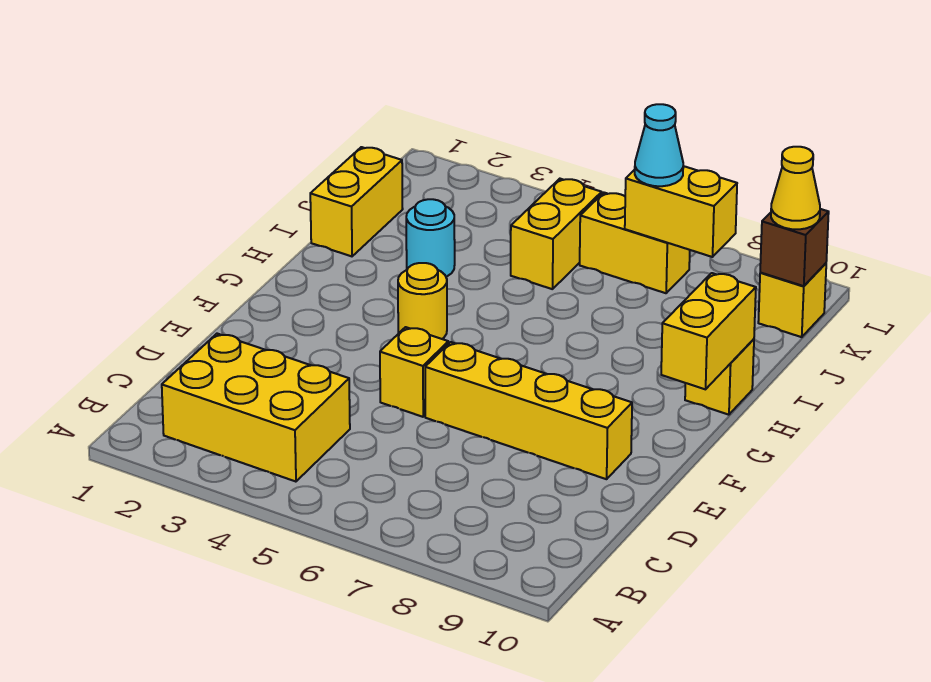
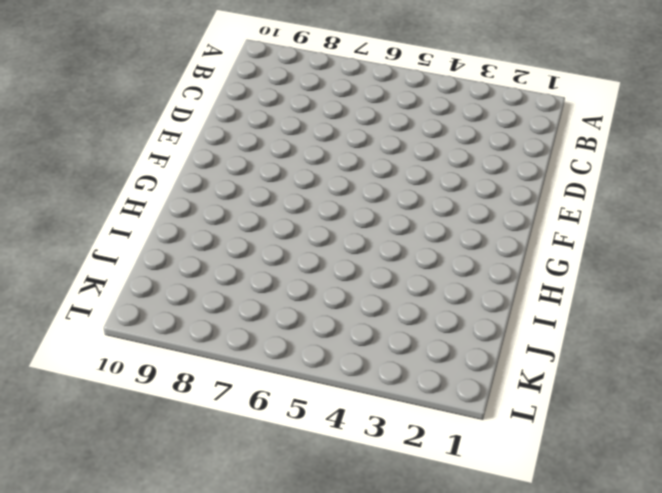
none -> yellow 2x3 brick [162,334,350,482]
none -> yellow 1x1 brick [380,327,448,417]
none -> yellow 1x4 brick [425,342,632,479]

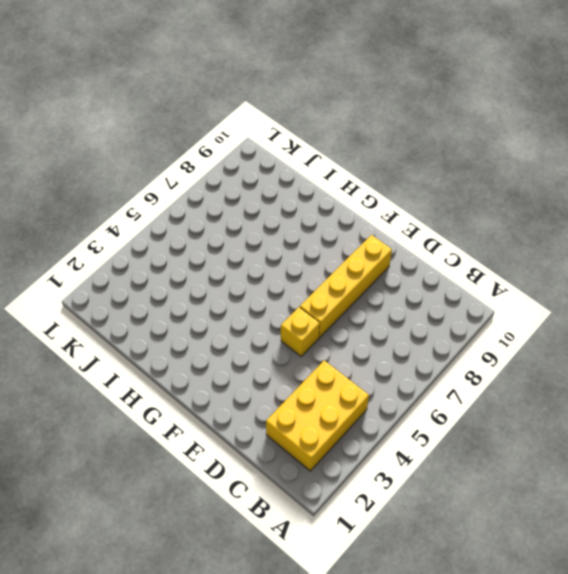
none -> yellow 1x1 round brick [398,263,447,339]
none -> yellow 1x1 brick [685,339,754,415]
none -> yellow 1x2 brick [310,147,403,256]

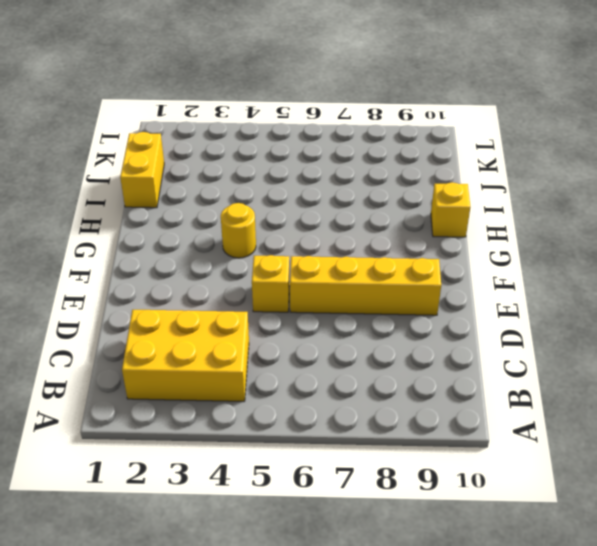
none -> cyan 1x1 round brick [406,199,455,277]
none -> yellow 1x2 brick [511,179,602,289]
none -> yellow 1x2 brick [580,193,690,293]

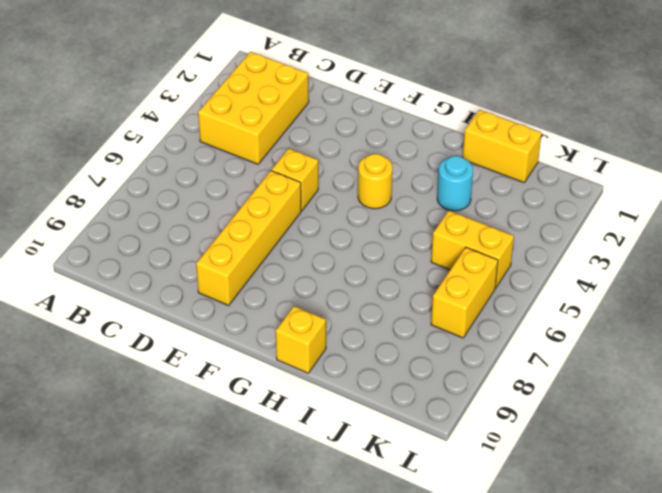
none -> yellow 1x1 brick [758,263,826,337]
none -> yellow 1x2 brick [661,273,756,389]
none -> yellow 1x2 brick [625,166,737,257]

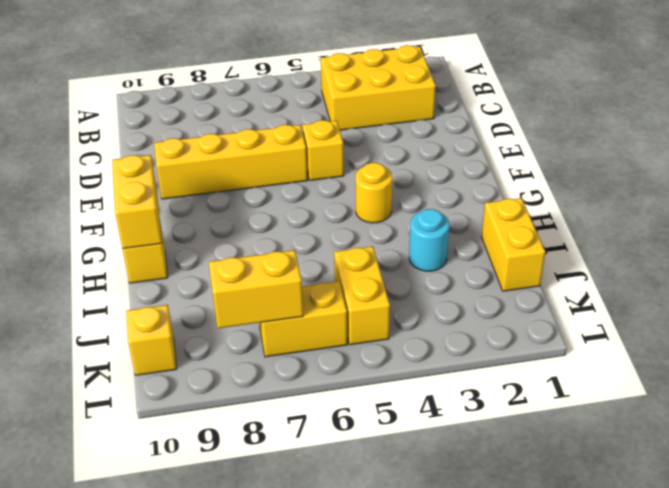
none -> brown 1x1 brick [760,209,829,286]
none -> cyan 1x1 cone [635,104,683,186]
none -> yellow 1x1 cone [771,147,820,229]

